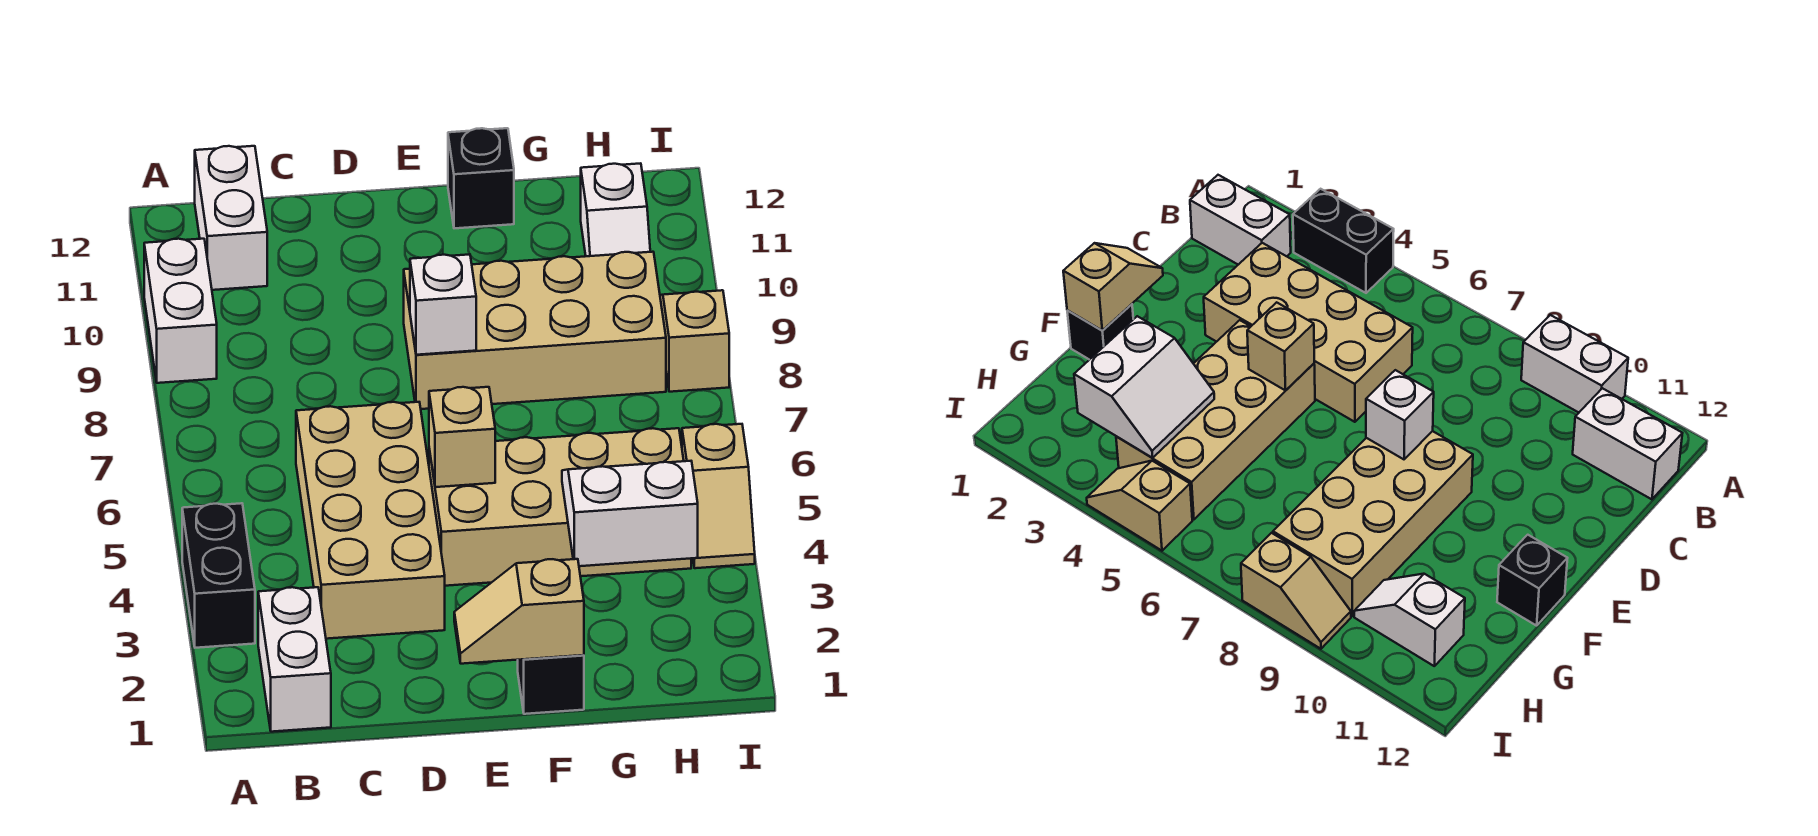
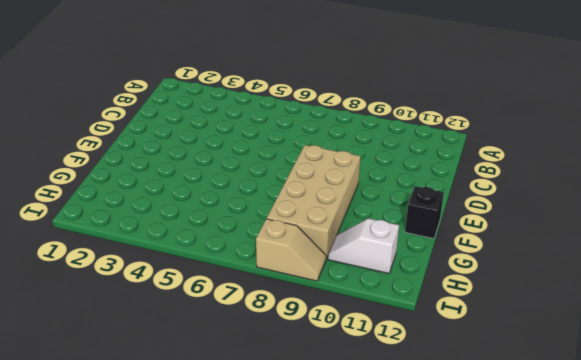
none -> black 1x2 brick [182,503,255,648]
none -> white 1x2 brick [144,239,217,383]
none -> white 1x2 brick [258,587,331,732]

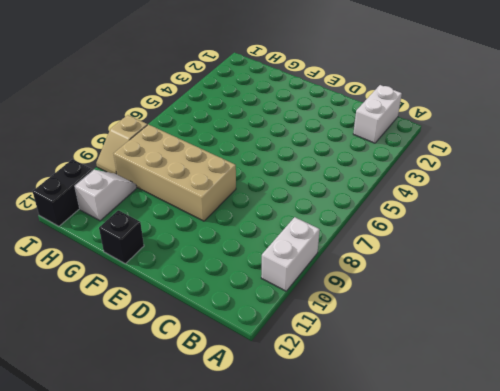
black 1x2 brick [33,159,93,226] -> black 1x2 brick moved to [182,503,255,648]
none -> white 1x2 brick [195,146,267,290]
none -> tan 2x4 brick [296,402,445,639]
none -> tan 2x4 brick [429,428,691,586]

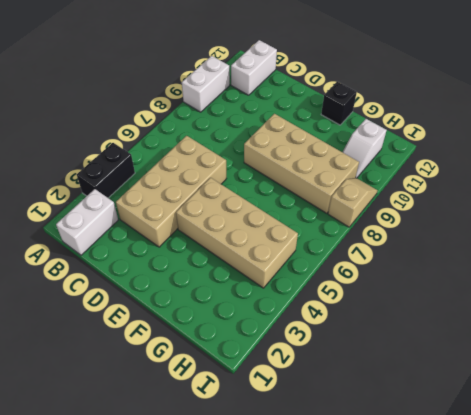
none -> black 1x1 brick [518,655,584,714]
none -> tan 1x2 slope [682,424,755,568]
none -> tan 1x2 slope [454,559,584,664]

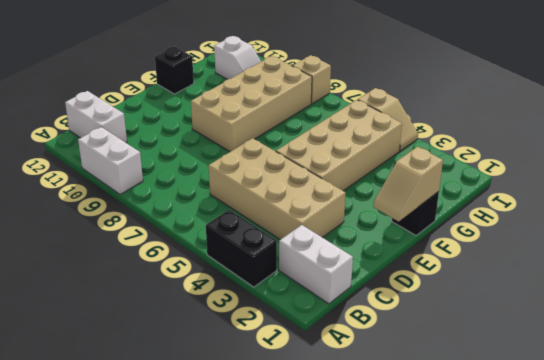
none -> tan 1x1 brick [429,387,495,487]
none -> white 1x1 brick [410,254,476,355]
none -> white 2x2 slope [562,461,698,566]

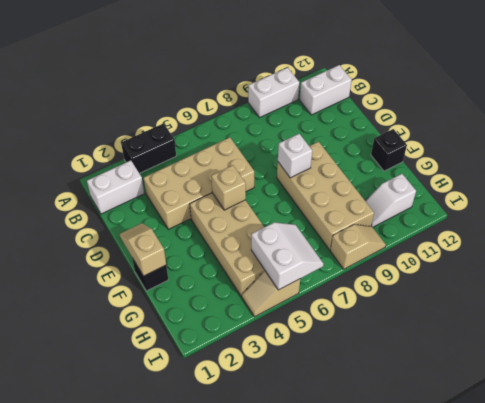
white 2x2 slope [251,222,323,290] -> white 2x2 slope moved to [562,461,698,566]

